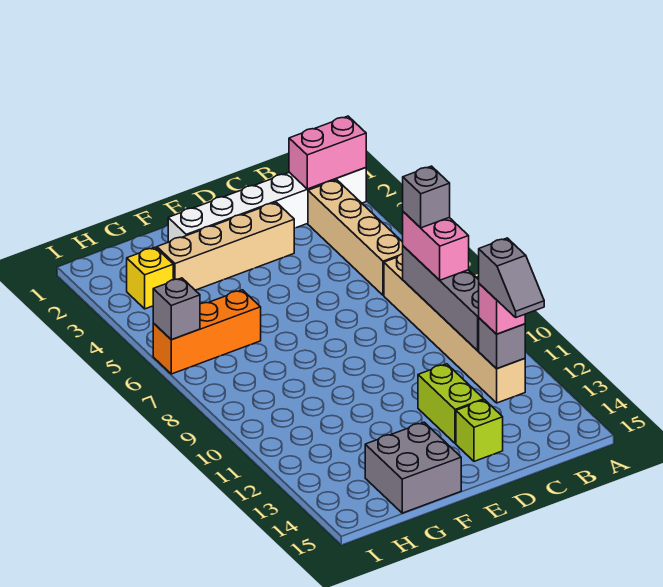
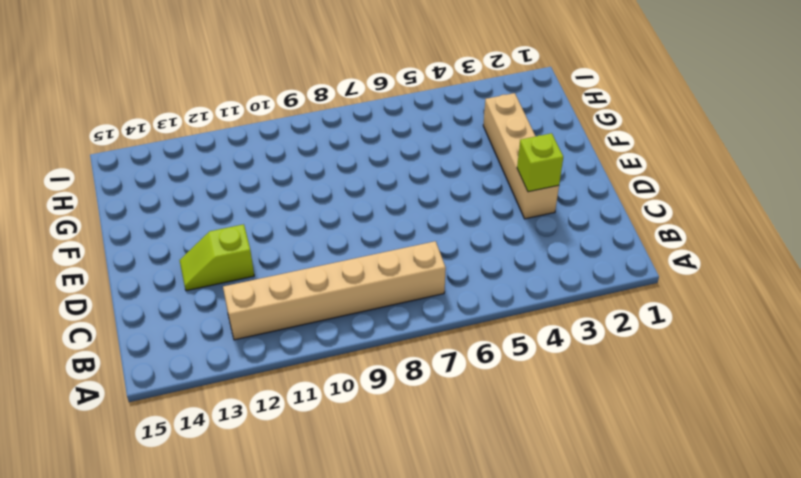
lime 1x1 brick [517,133,563,192] -> lime 1x1 brick moved to [456,400,503,461]
lime 1x2 slope [180,224,254,291] -> lime 1x2 brick [418,364,484,443]
none -> white 1x6 brick [168,168,366,242]
none -> tan 1x4 brick [308,180,403,295]
none -> grey 2x2 brick [365,422,461,513]

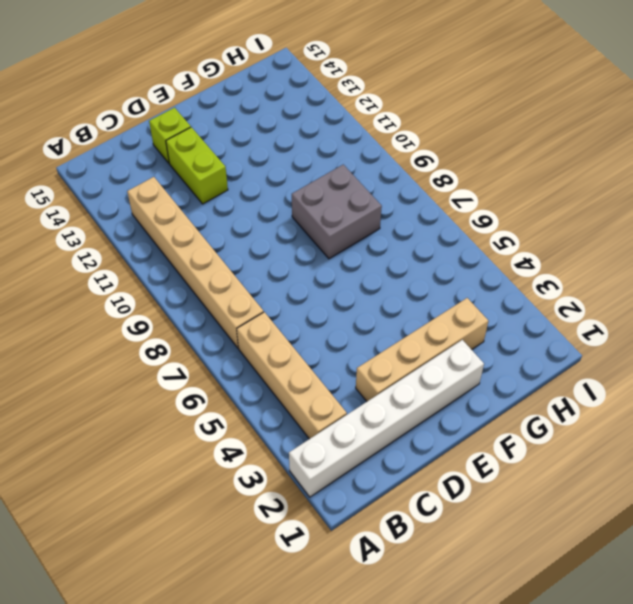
grey 2x2 brick [292,165,382,259] -> grey 2x2 brick moved to [365,422,461,513]
none -> orange 1x3 brick [153,290,261,374]
none -> yellow 1x1 brick [127,247,173,309]
none -> pink 1x2 brick [289,116,366,189]

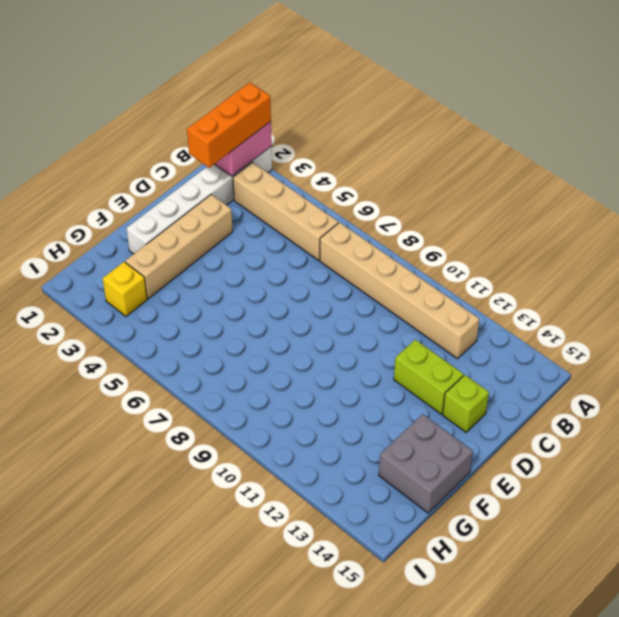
orange 1x3 brick [187,82,271,168] -> orange 1x3 brick moved to [153,290,261,374]
none -> grey 1x4 brick [403,246,479,351]
none -> grey 1x1 brick [479,318,525,369]
none -> grey 1x1 brick [153,278,200,340]

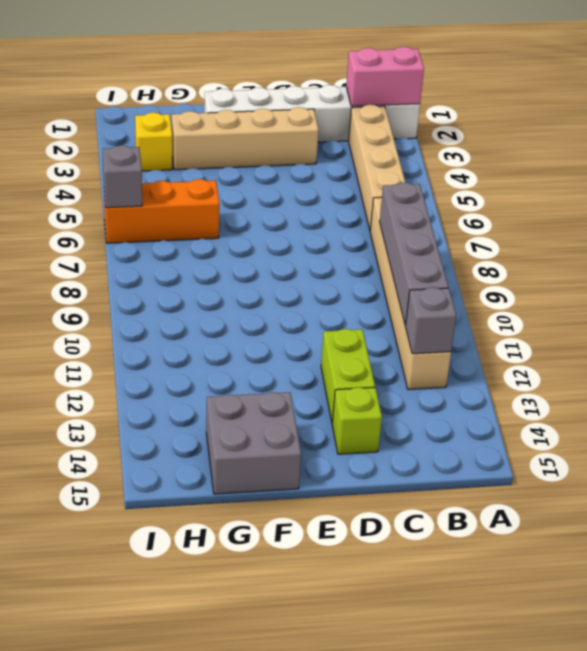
none -> pink 1x2 brick [403,212,469,280]
none -> pink 1x1 brick [479,284,525,334]
none -> grey 1x1 brick [403,166,450,228]

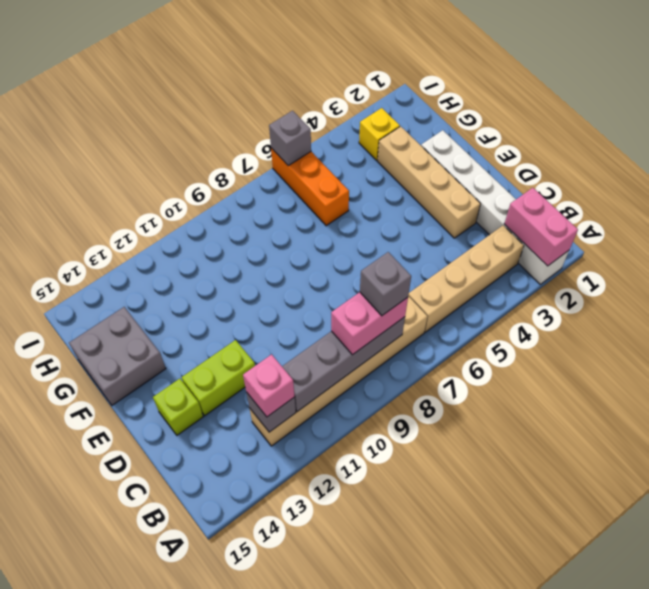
none -> grey 1x2 slope [479,238,544,317]

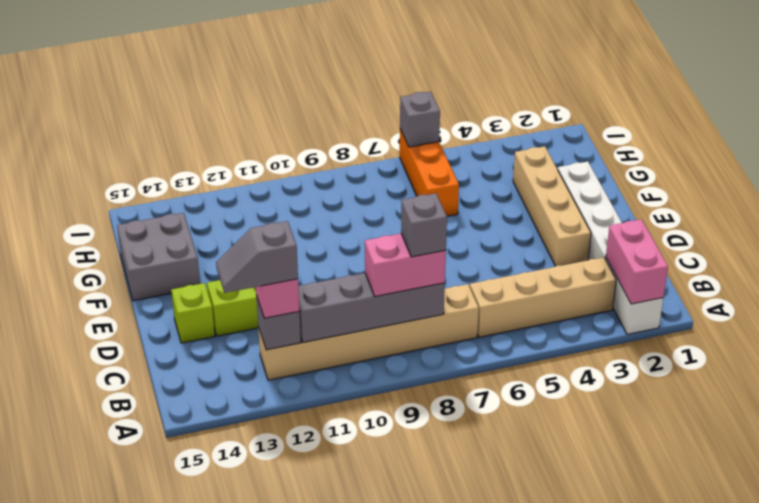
none -> yellow 1x1 brick [127,247,173,309]

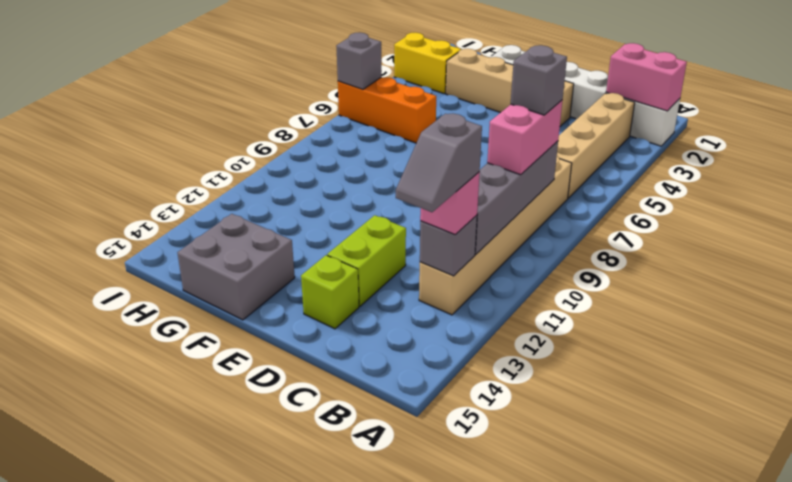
yellow 1x2 brick [394,32,461,94] -> yellow 1x1 brick [127,247,173,309]

